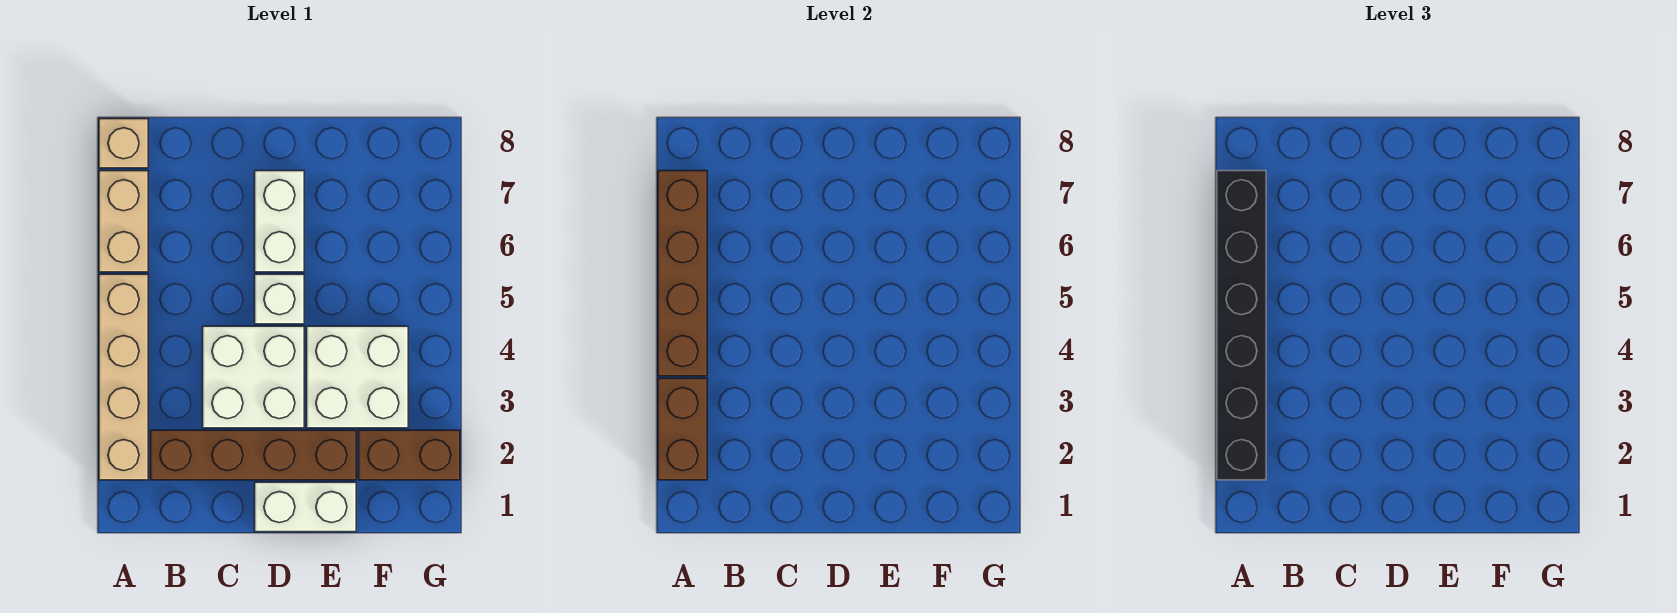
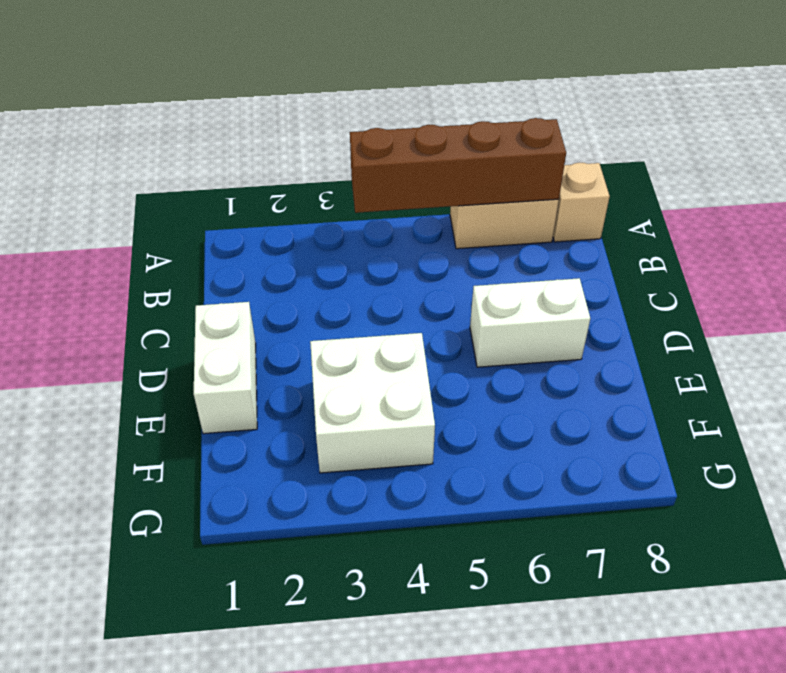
none -> tan 1x4 brick [99,274,148,480]
none -> brown 1x4 brick [151,430,356,480]
none -> white 2x2 brick [203,326,304,428]

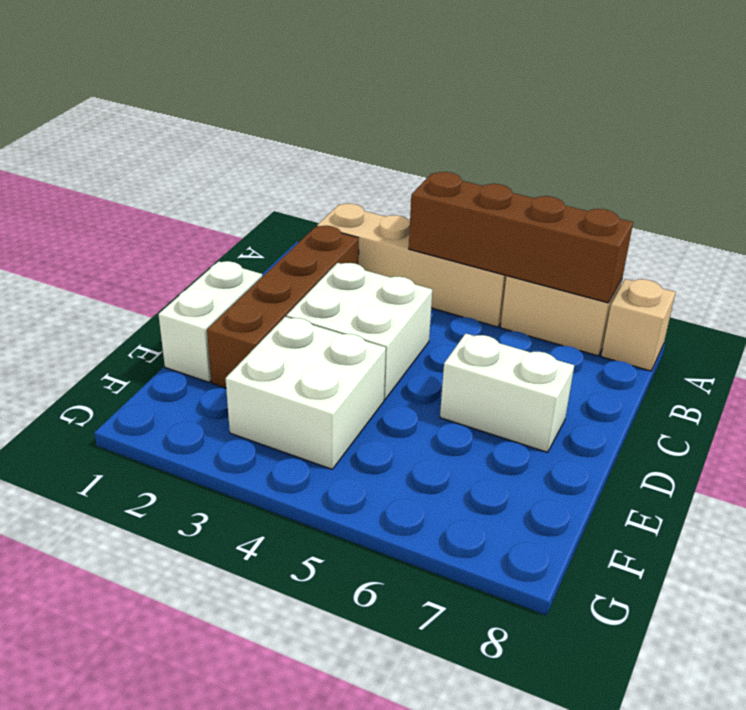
none -> white 1x1 brick [255,274,304,324]
none -> brown 1x2 brick [359,430,460,480]
none -> brown 1x2 brick [658,378,707,480]

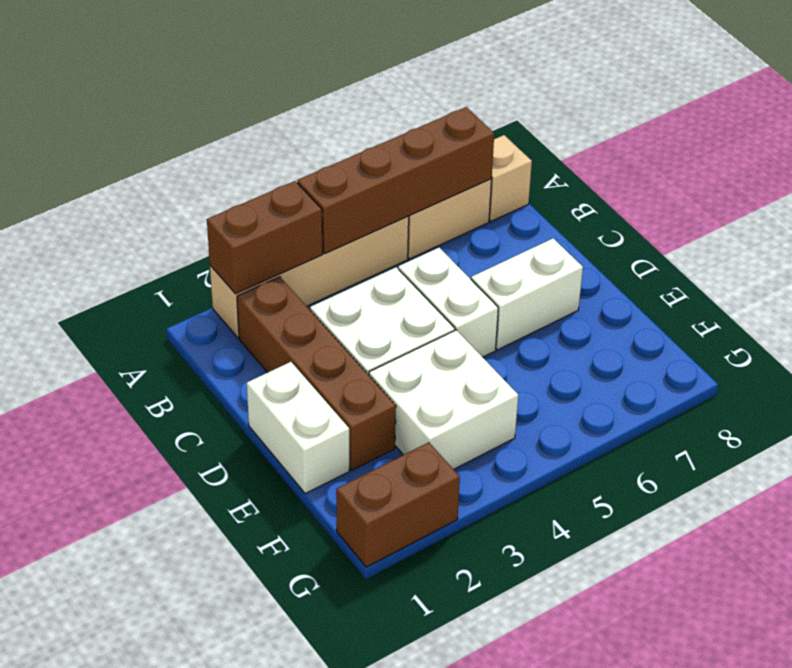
white 1x2 brick [398,248,498,357] -> white 1x1 brick [255,274,304,324]
brown 1x2 brick [336,442,460,567] -> brown 1x2 brick turned to [359,430,460,480]
none -> black 1x6 brick [1217,171,1266,480]

